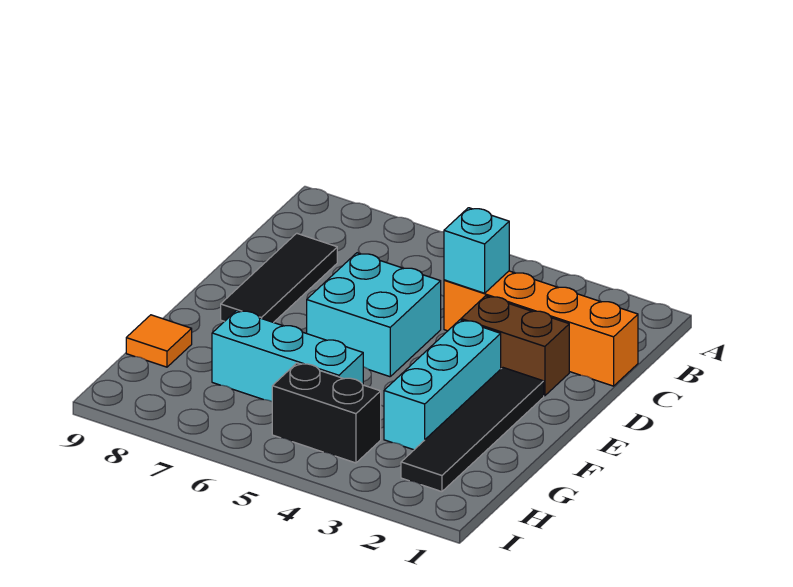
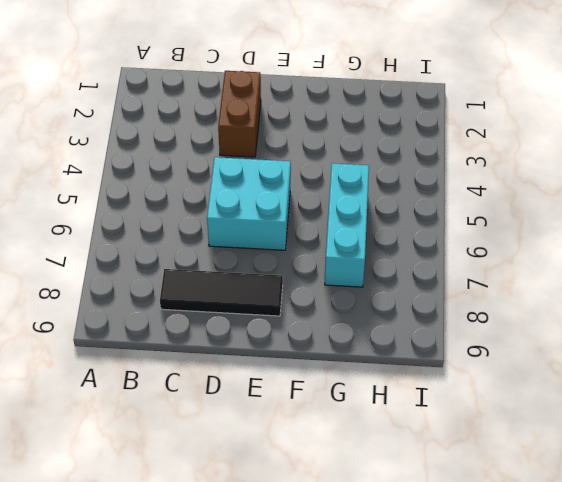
none -> orange 1x4 brick [444,271,638,386]
none -> black 1x4 tile [401,368,544,492]

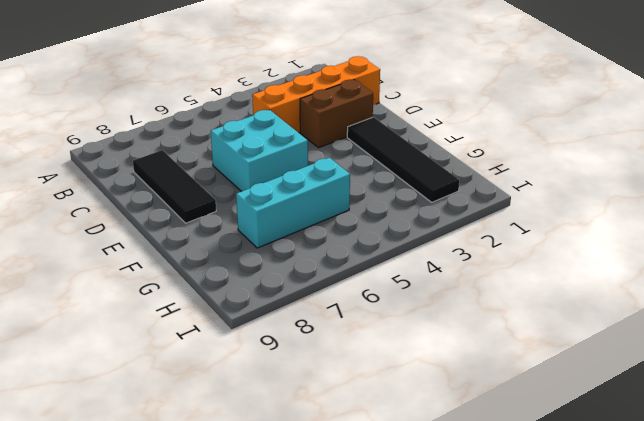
none -> cyan 1x3 brick [384,320,501,450]
none -> orange 1x1 tile [126,315,192,367]

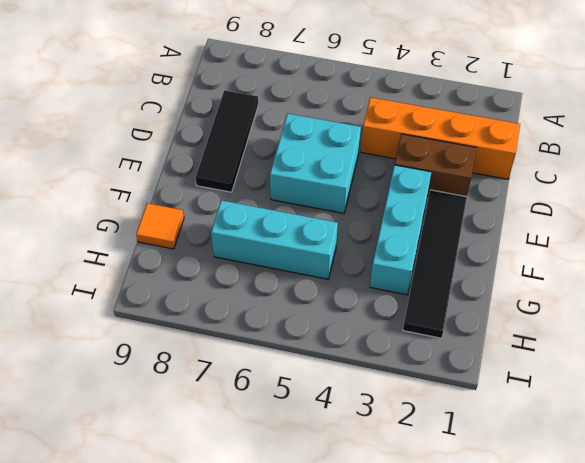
none -> black 1x2 brick [272,363,381,463]
none -> cyan 1x1 brick [444,208,509,293]

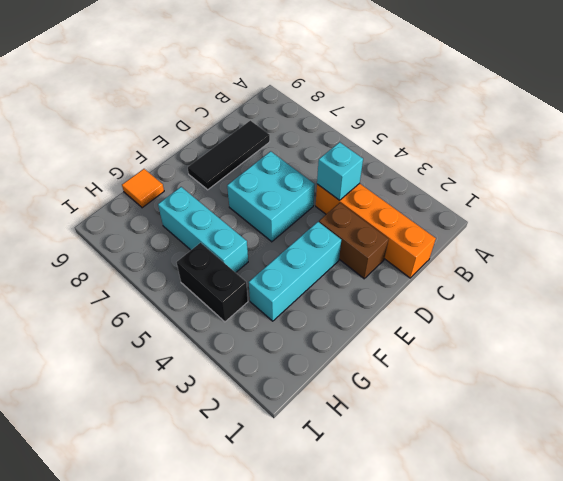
none -> black 1x4 tile [401,368,544,492]

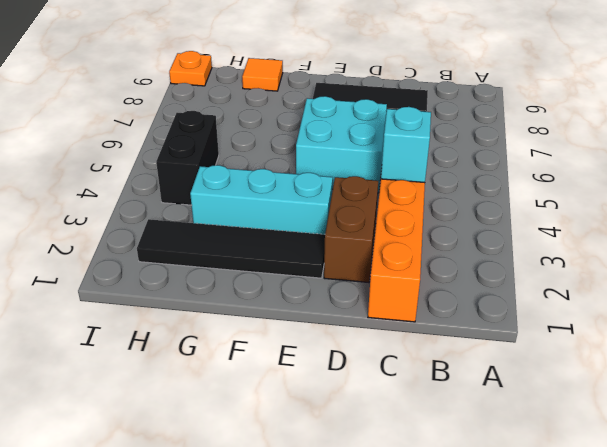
orange 1x1 plate [169,51,212,86] -> none
none -> cyan 1x3 brick [212,310,363,401]

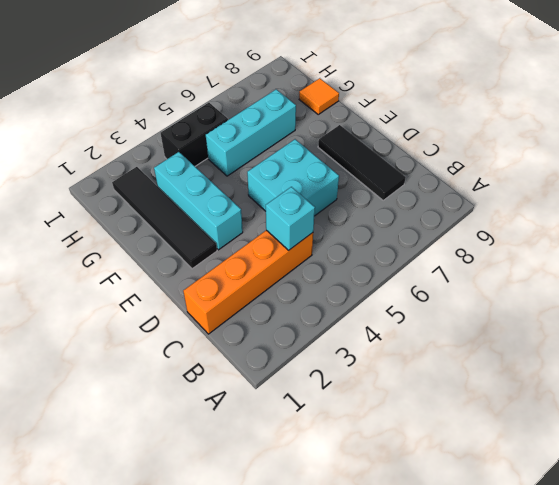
none -> brown 1x2 brick [461,296,569,396]

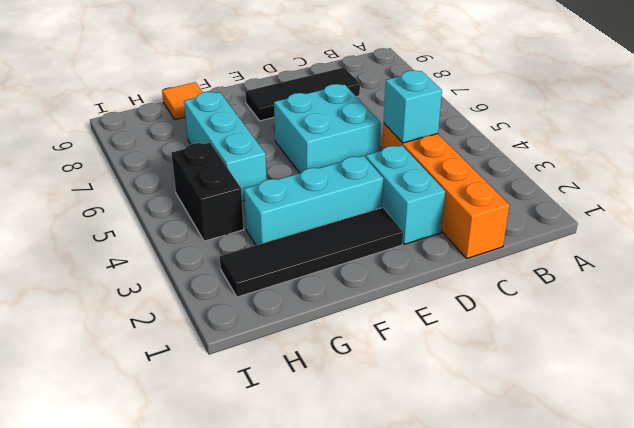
cyan 1x2 brick [366,145,445,244] -> brown 1x2 brick [461,296,569,396]

